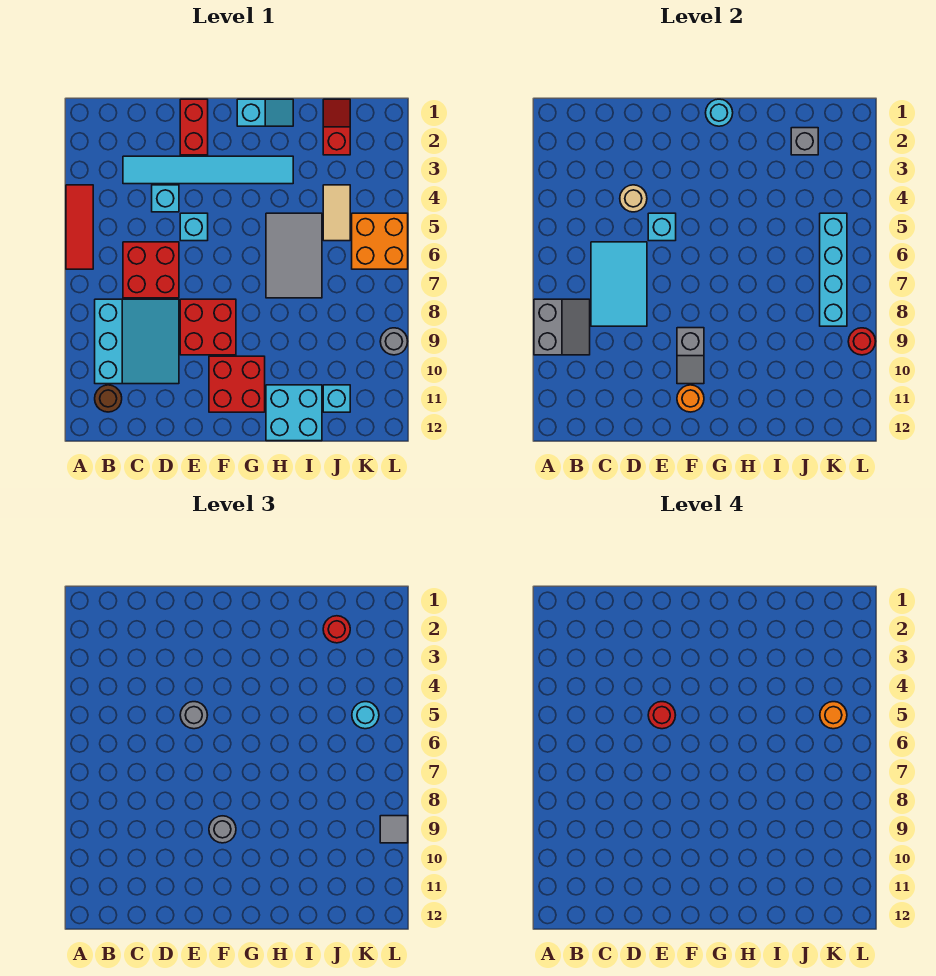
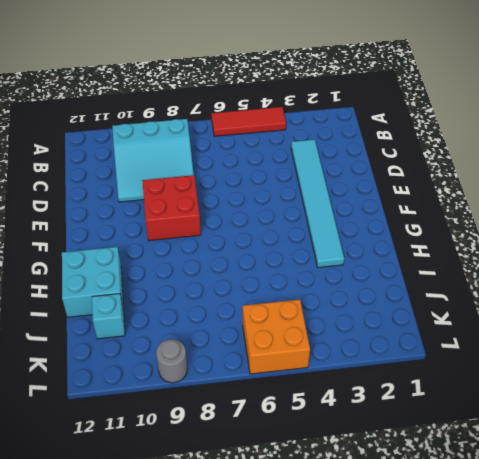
none -> brown 1x1 round brick [95,385,122,412]
none -> red 2x2 brick [123,242,179,298]
none -> cyan 1x1 brick [152,185,179,212]
none -> red 1x2 brick [180,99,208,155]

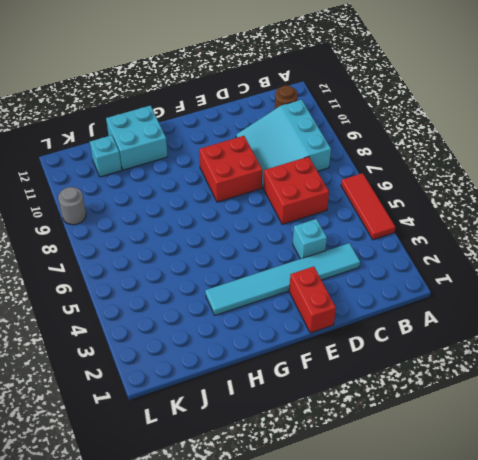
none -> cyan 1x1 brick [180,213,208,241]
none -> red 2x2 brick [209,356,265,412]
none -> cyan 1x2 slope [237,99,293,126]
none -> grey 2x3 tile [266,213,322,298]

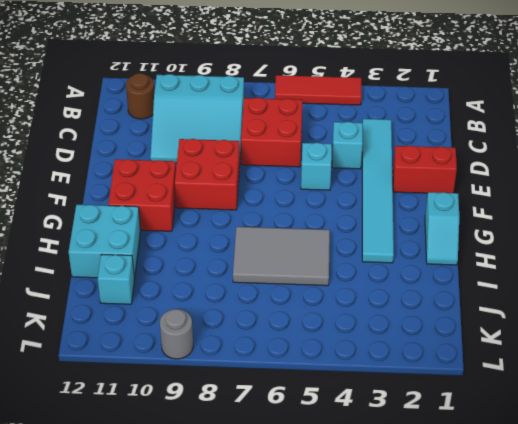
none -> red 1x2 slope [323,99,350,155]
none -> tan 1x2 tile [323,185,350,241]
none -> orange 2x2 brick [352,213,408,269]
none -> grey 2x2 slope [534,299,590,355]

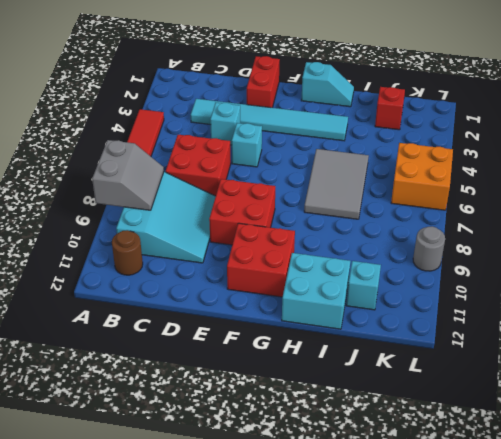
none -> tan 1x2 tile [323,185,350,241]
none -> cyan 2x3 tile [591,242,647,326]
none -> tan 1x1 round brick [620,185,647,212]
none -> cyan 1x1 brick [648,213,676,241]

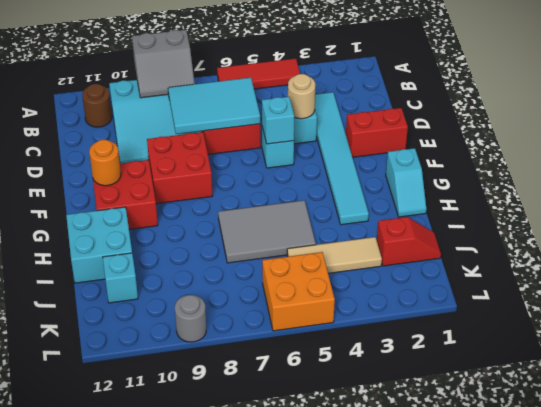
tan 1x3 tile [287,237,382,273] -> tan 1x2 tile [323,185,350,241]
none -> grey 1x2 slope [677,328,704,384]
none -> cyan 1x1 round brick [706,99,733,126]
none -> grey 1x1 brick [791,128,818,155]
none -> cyan 1x4 brick [820,213,847,326]

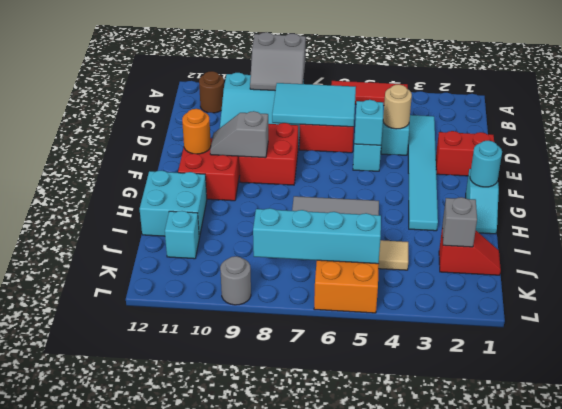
none -> red 1x1 round brick [848,328,876,355]
none -> grey 1x1 round brick [180,702,207,729]
none -> grey 1x1 round brick [209,816,236,843]
none -> red 1x1 round brick [323,616,350,643]

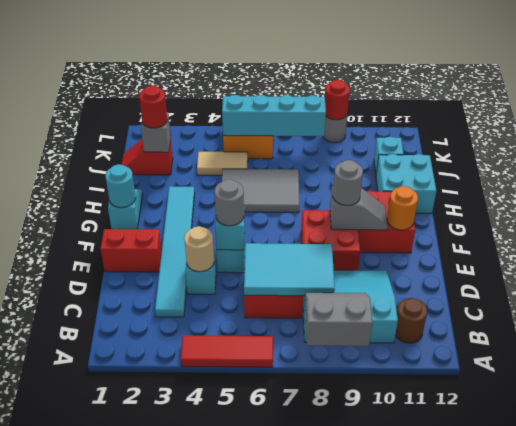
none -> cyan 1x1 round brick [352,702,379,729]
none -> grey 1x1 tile [380,816,408,843]
none -> red 1x1 round brick [648,702,675,729]
none -> orange 1x1 round brick [820,702,847,729]

